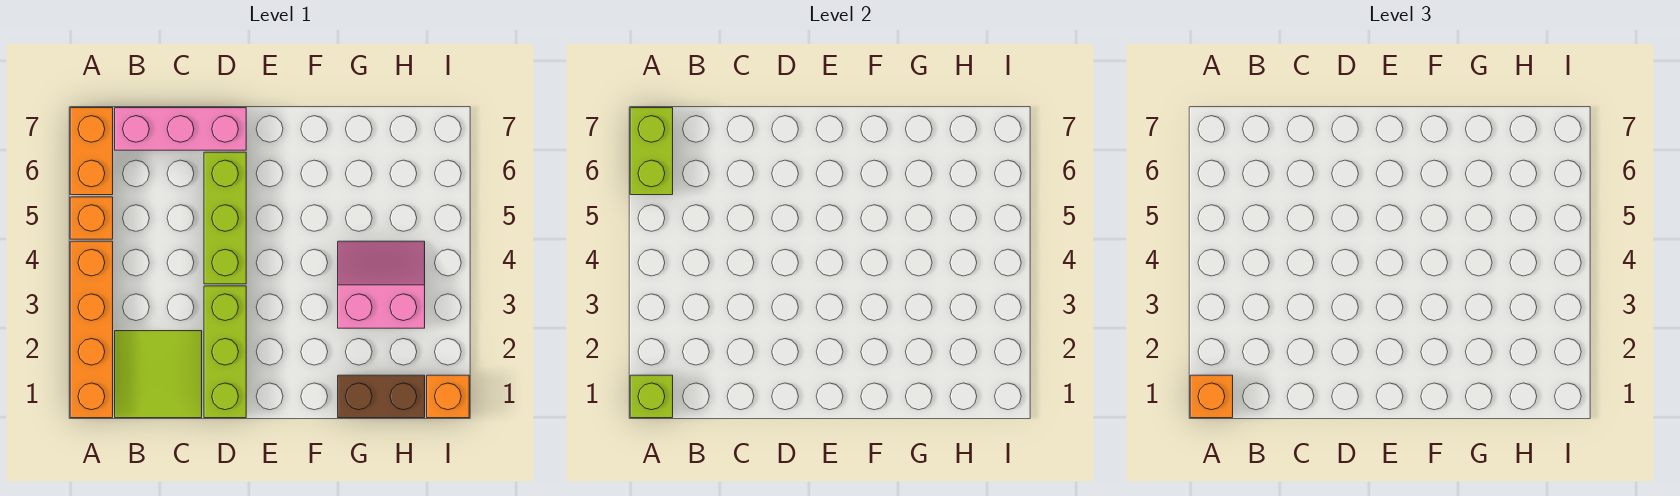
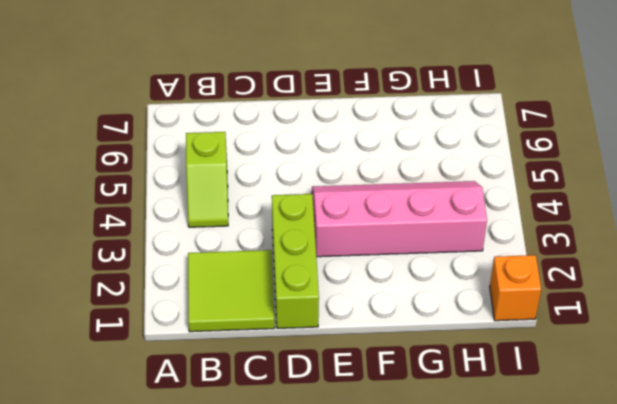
lime 1x2 slope [186,132,228,227] -> none
pink 2x4 slope [312,181,487,257] -> pink 2x2 slope [338,241,425,328]
none -> orange 1x4 brick [70,241,113,418]
none -> orange 1x1 brick [70,197,113,239]
none -> orange 1x2 brick [70,108,113,195]

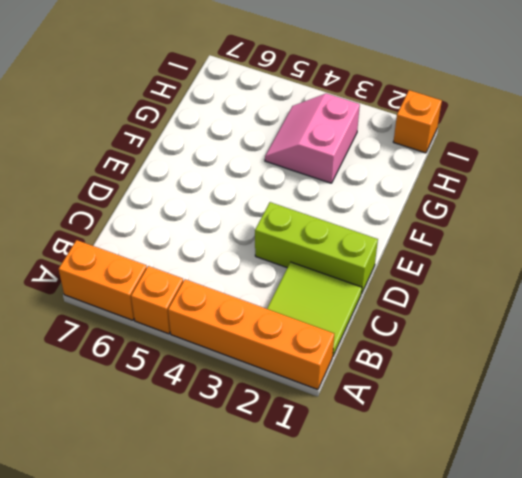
none -> pink 1x3 brick [115,108,246,150]
none -> lime 1x3 brick [204,152,246,284]
none -> brown 1x2 brick [338,375,425,418]

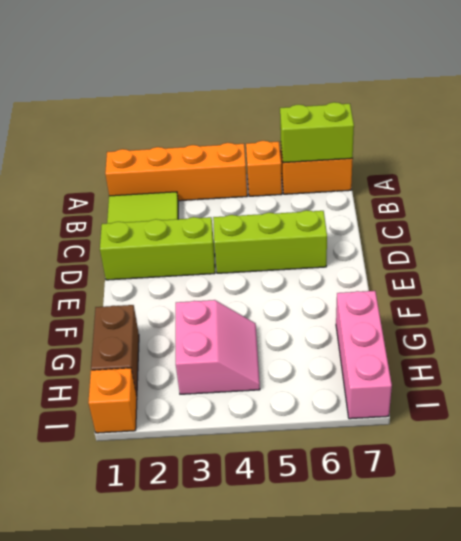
pink 1x3 brick [336,291,392,419] -> pink 1x3 brick moved to [115,108,246,150]
none -> lime 1x1 brick [630,375,673,418]
none -> orange 1x1 brick [1190,375,1233,418]

